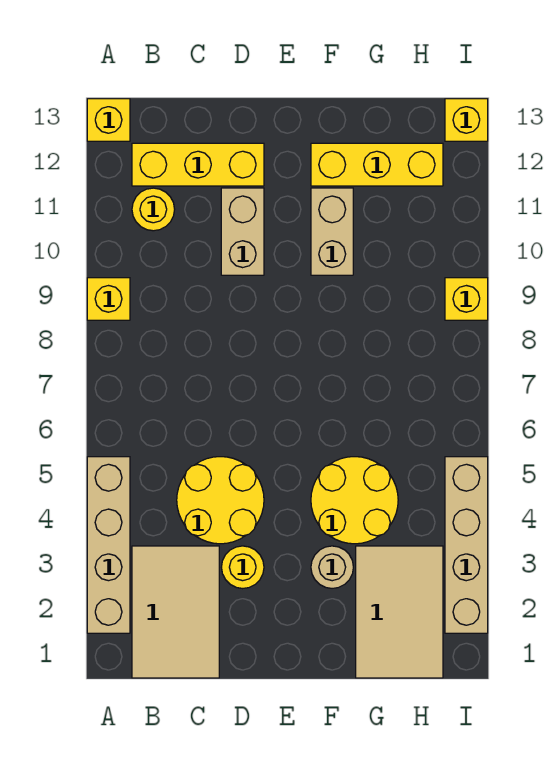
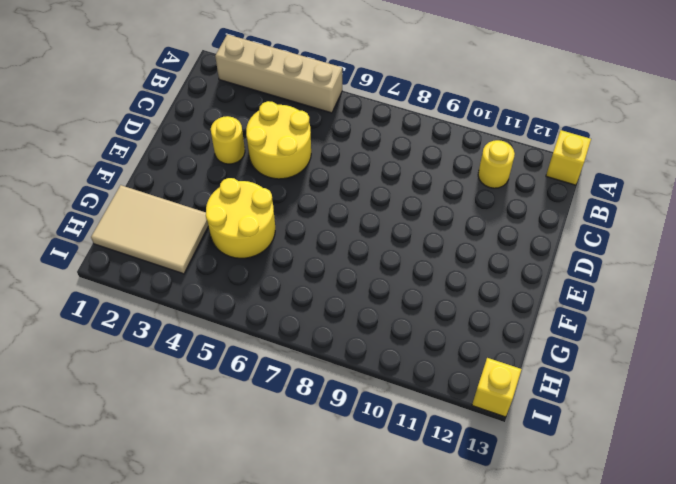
none -> yellow 1x1 brick [87,278,130,320]
none -> tan 2x3 tile [132,546,219,678]
none -> yellow 1x3 brick [132,143,264,186]

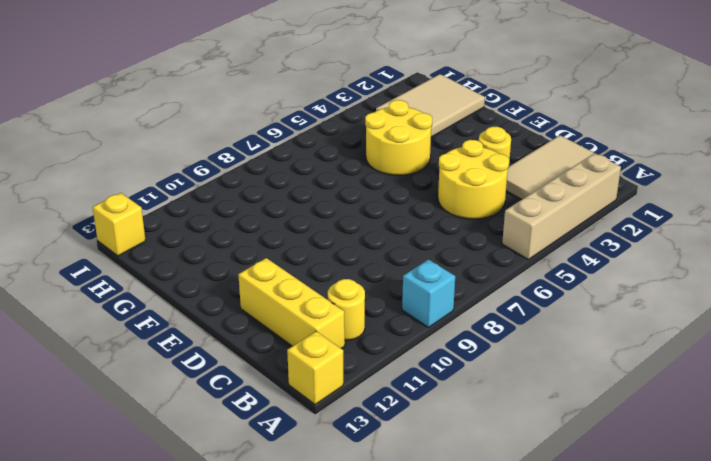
cyan 1x1 brick [402,259,455,328] -> yellow 1x1 brick [87,278,130,320]
none -> tan 1x2 brick [221,188,264,275]
none -> tan 1x1 round brick [311,546,353,588]
none -> tan 1x2 brick [311,188,353,275]

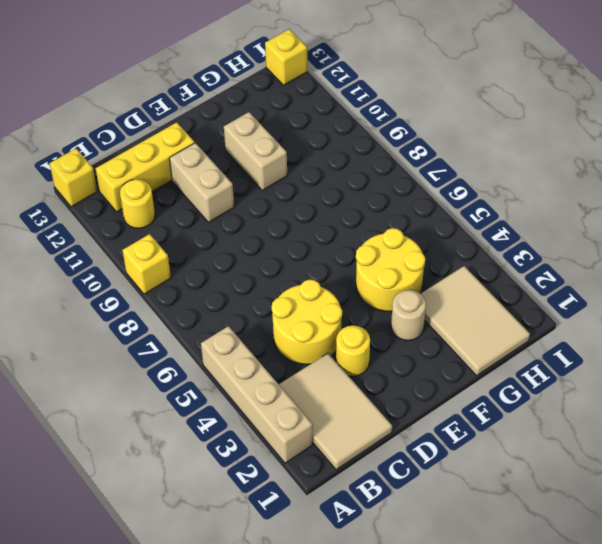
none -> yellow 1x3 brick [311,143,443,186]
none -> tan 1x4 brick [445,457,488,633]
none -> yellow 1x1 brick [445,278,488,320]

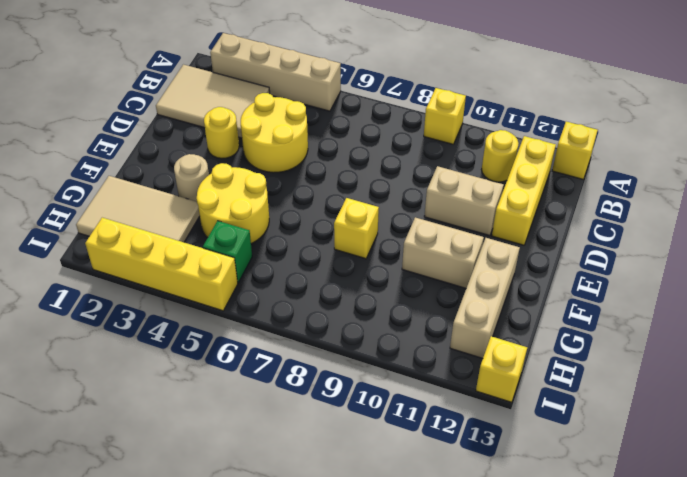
yellow 1x1 brick [334,198,379,259] -> yellow 1x1 brick moved to [445,278,488,320]
tan 1x3 brick [450,238,520,359] -> yellow 1x3 brick [311,143,443,186]
green 1x1 brick [203,221,252,282] -> none
yellow 1x4 brick [85,218,238,311] -> tan 1x4 brick [445,457,488,633]

